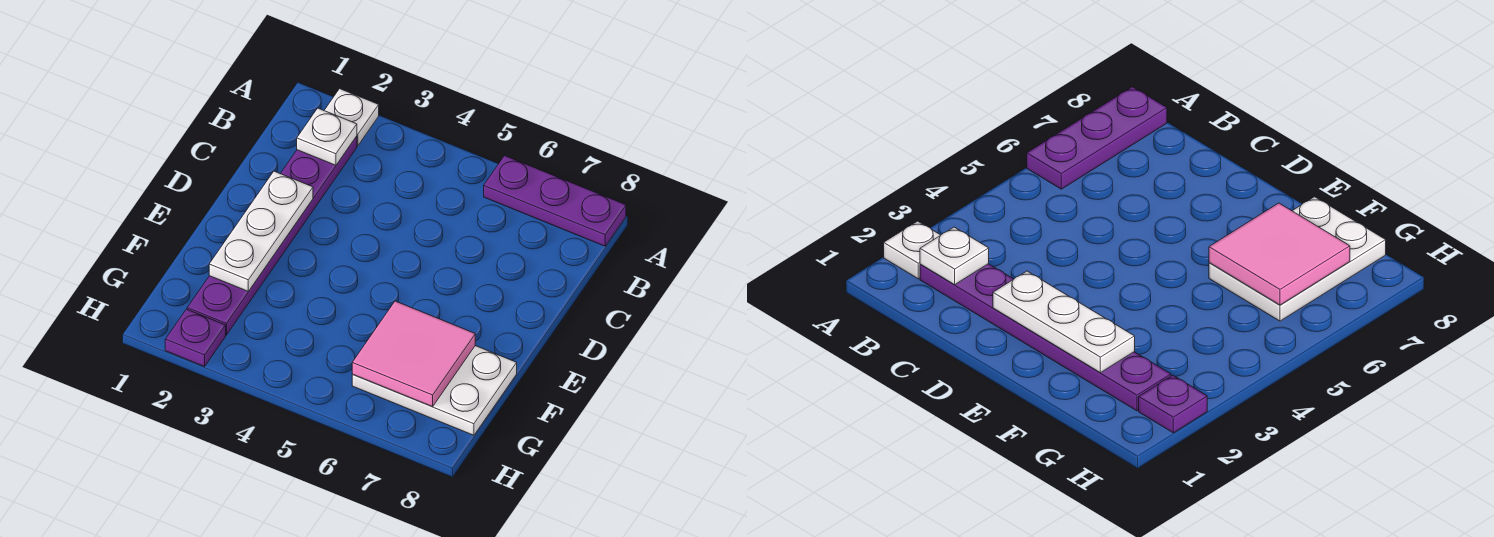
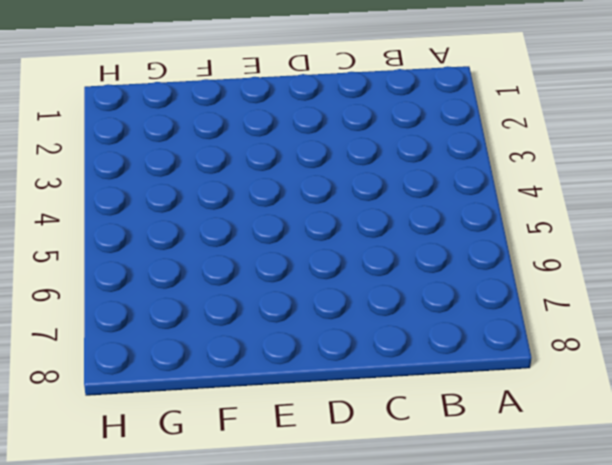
none -> white 1x1 plate [324,89,379,146]
none -> purple 1x3 plate [484,156,626,246]

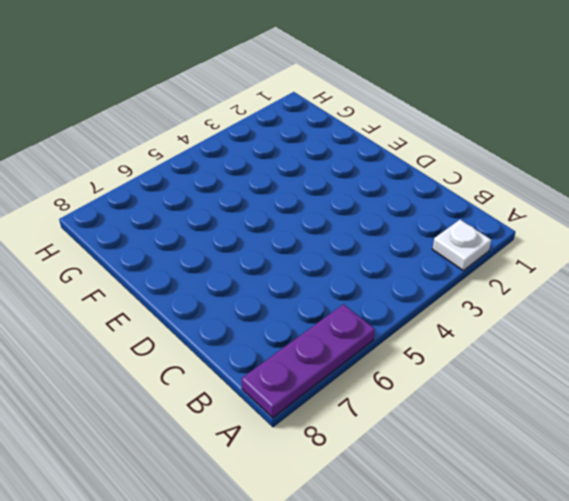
none -> purple 1x6 plate [187,136,357,335]
none -> white 2x3 plate [352,346,517,435]

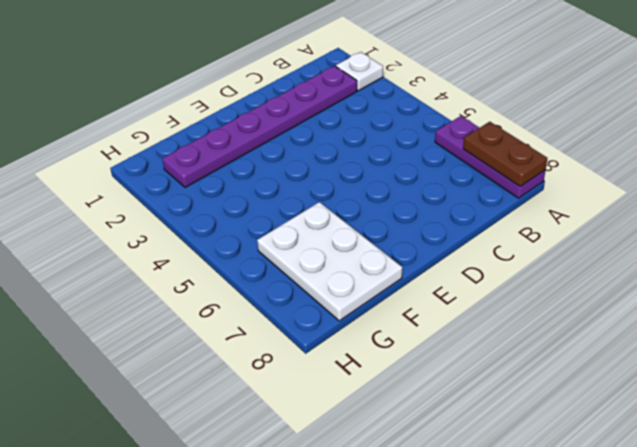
brown 1x2 plate [463,122,548,187] -> none
none -> purple 1x1 plate [165,309,226,366]
none -> white 1x1 plate [297,108,357,165]

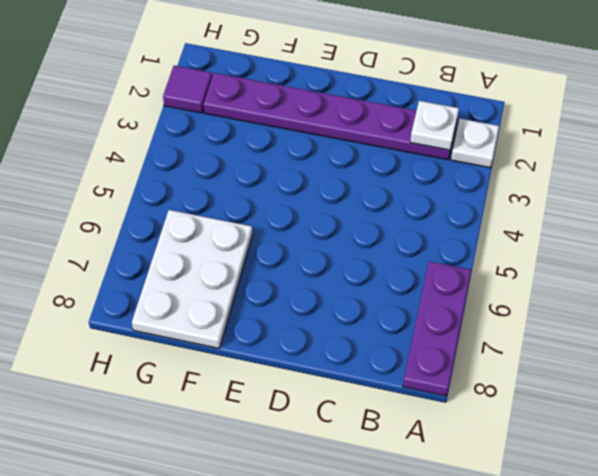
purple 1x1 tile [163,66,212,113] -> purple 1x1 plate [165,309,226,366]
none -> white 1x3 plate [209,171,313,291]
none -> pink 2x2 tile [352,301,475,407]

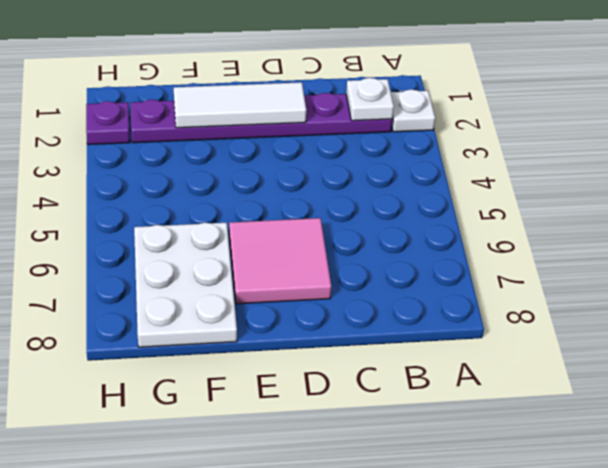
white 1x3 tile [174,82,306,128] -> white 1x3 plate [209,171,313,291]
pink 2x2 tile [229,218,331,304] -> pink 2x2 tile moved to [352,301,475,407]
none -> purple 1x3 plate [484,156,626,246]

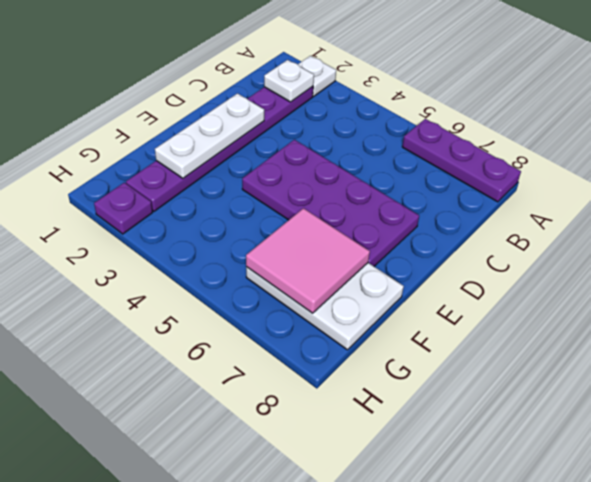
purple 2x4 plate [242,140,419,266] -> none

